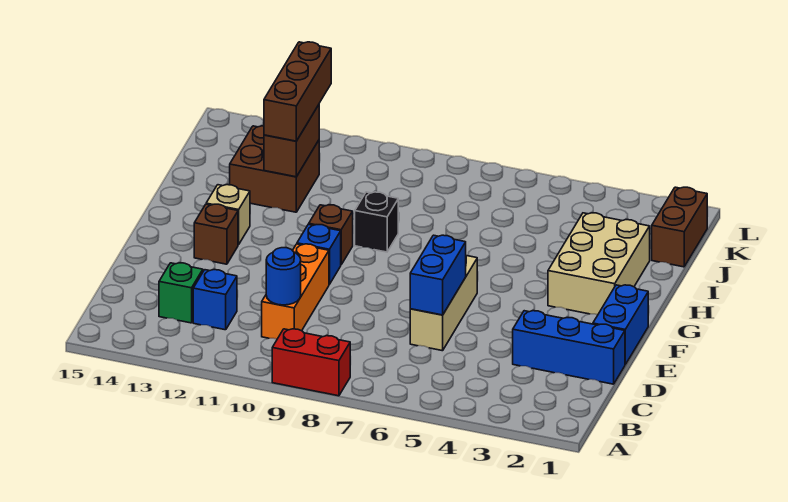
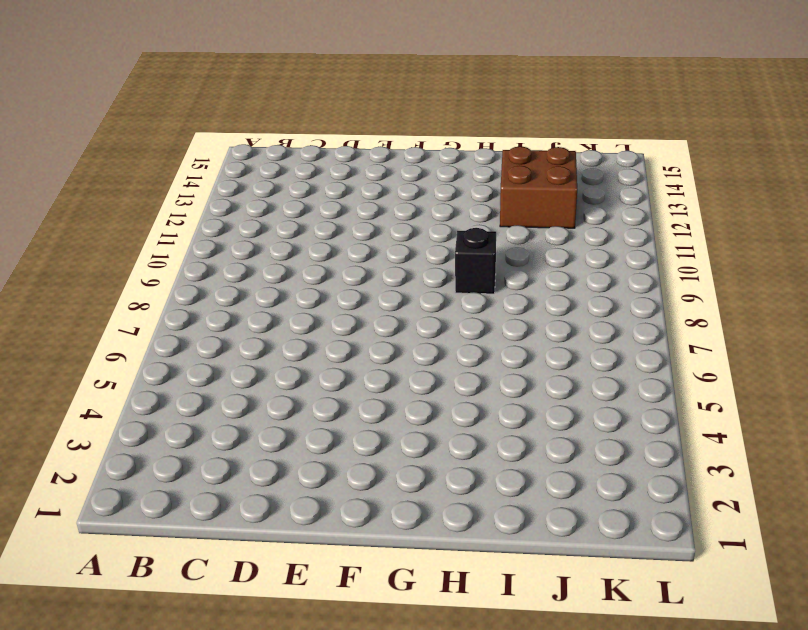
none -> red 1x2 brick [272,329,350,396]
none -> orange 1x3 brick [262,244,329,339]
none -> blue 1x1 brick [193,270,237,330]

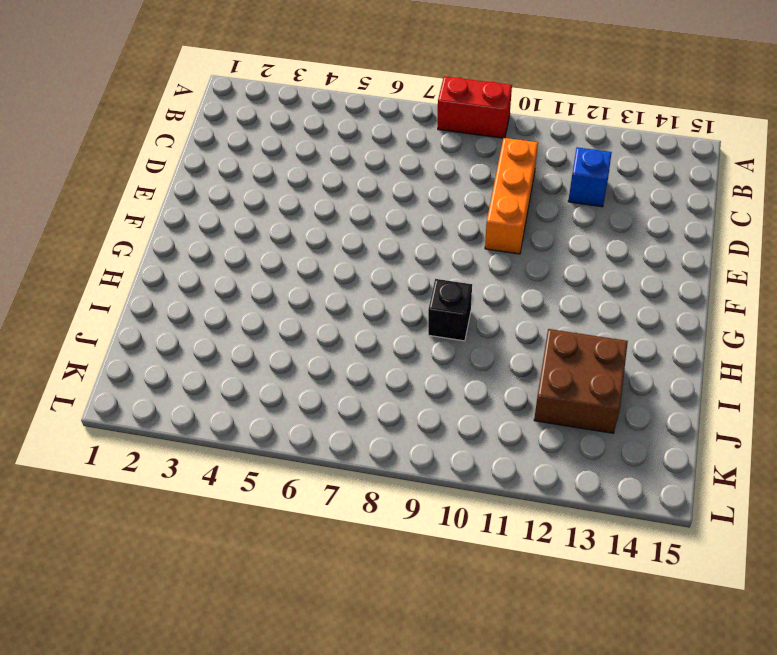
none -> green 1x1 brick [159,263,203,323]
none -> blue 1x3 brick [513,311,625,384]
none -> tan 1x3 brick [410,256,477,351]

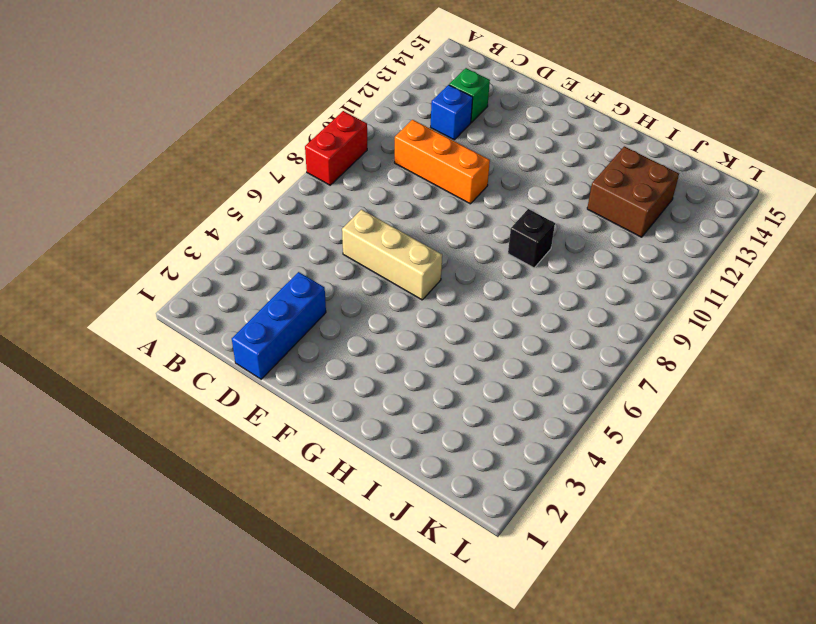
none -> blue 1x2 brick [593,285,648,364]
none -> blue 1x1 brick [297,224,341,284]
none -> brown 1x1 brick [194,204,238,264]

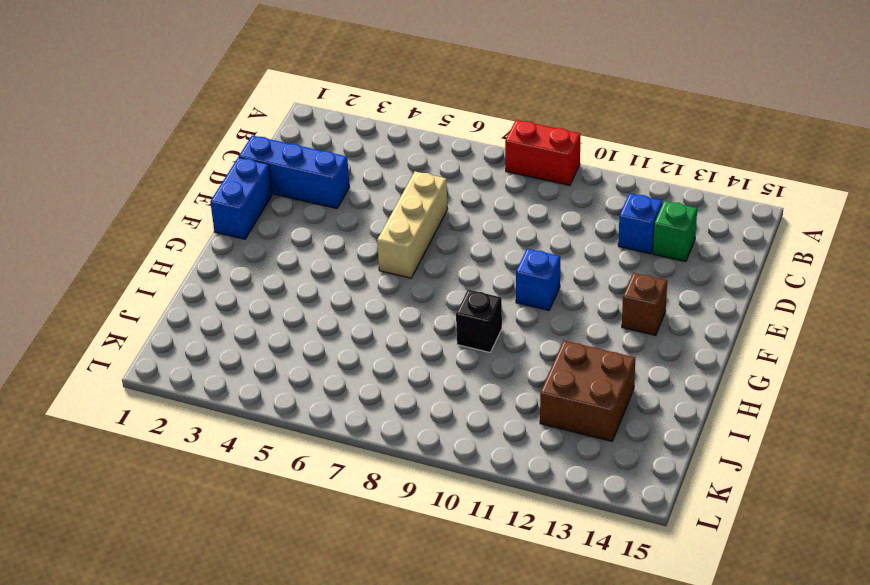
none -> orange 1x3 brick [262,244,329,339]
none -> tan 2x3 brick [548,213,650,315]
none -> brown 1x1 brick [309,205,353,264]

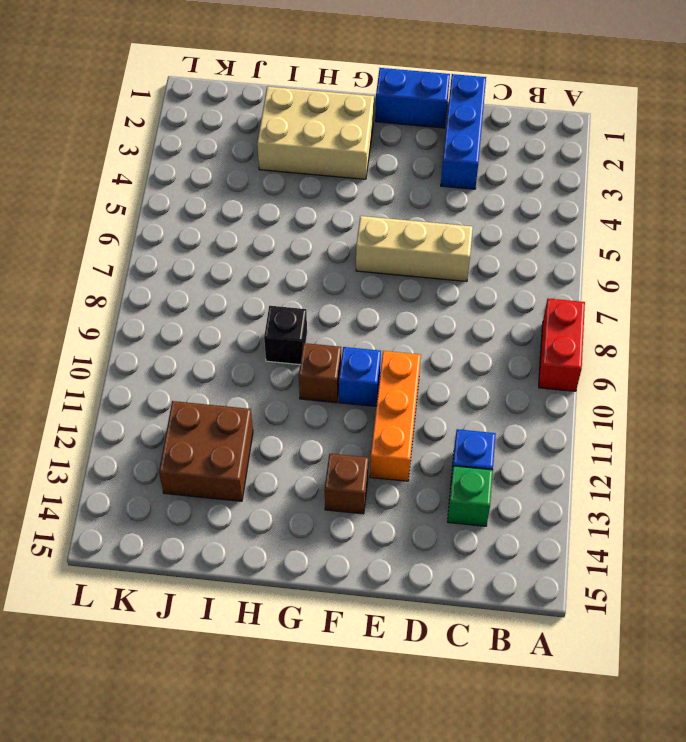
orange 1x3 brick [370,351,421,481] -> orange 1x3 brick turned to [262,244,329,339]
none -> tan 1x1 brick [206,185,250,245]
none -> brown 1x2 brick [652,187,707,267]
none -> blue 1x1 round brick [266,248,301,305]

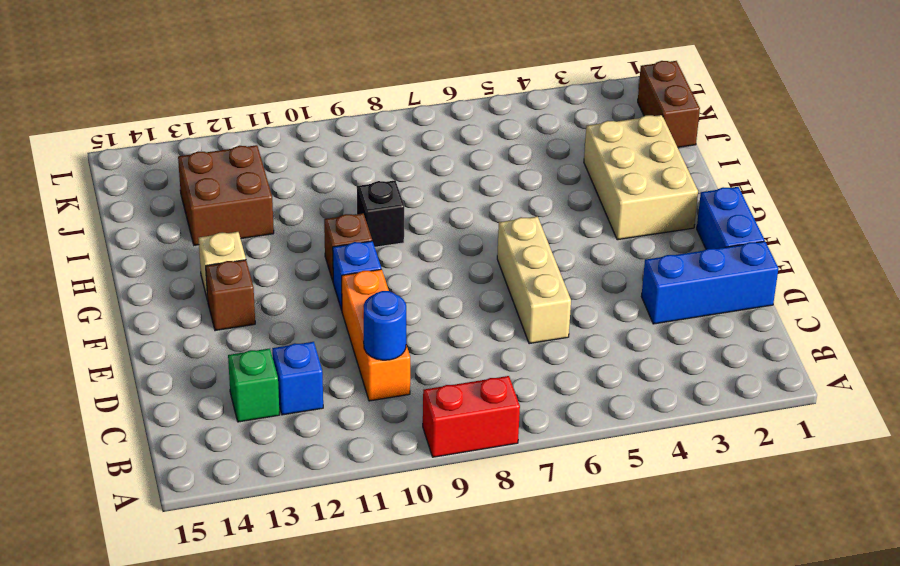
none -> blue 1x2 brick [410,235,466,315]
none -> brown 1x2 brick [264,105,319,177]
none -> brown 1x3 brick [264,42,331,141]

